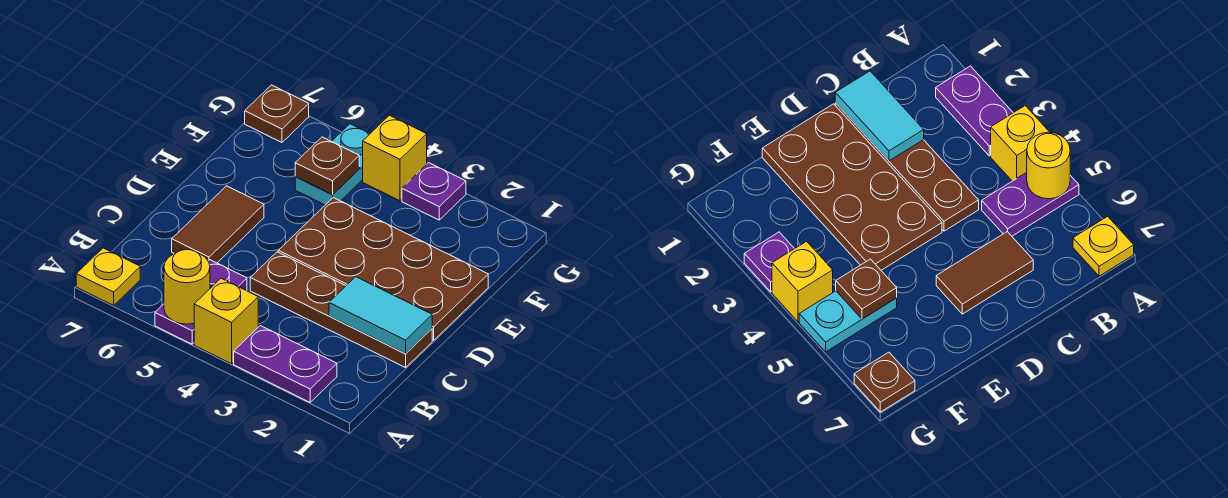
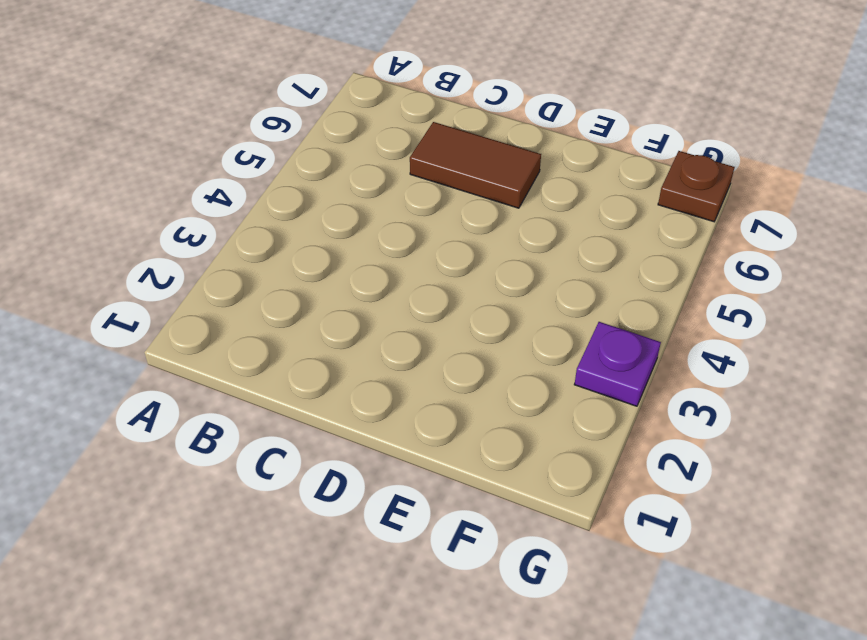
none -> purple 1x2 plate [234,326,337,402]
none -> yellow 1x1 brick [194,278,258,364]
none -> purple 1x2 plate [155,260,247,344]

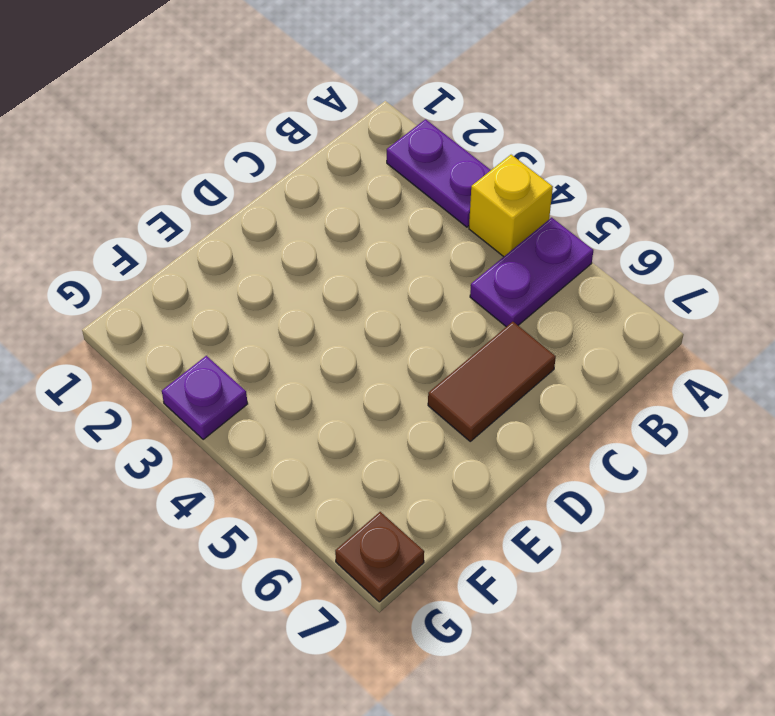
none -> yellow 1x1 plate [76,248,140,305]
none -> brown 1x4 plate [250,252,432,368]
none -> brown 2x4 plate [278,198,488,340]

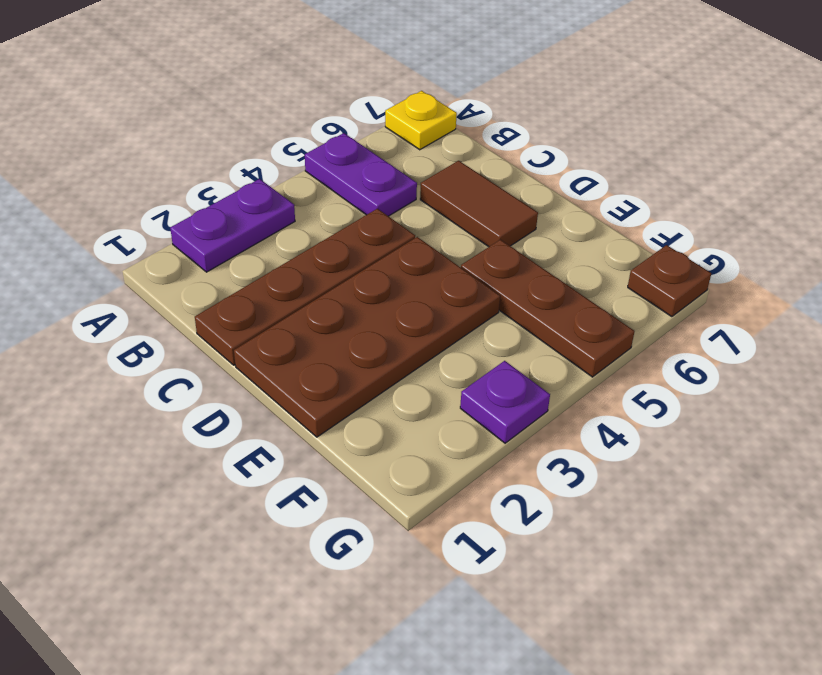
brown 1x3 plate [461,240,635,377] -> cyan 1x2 plate [295,124,370,205]
none -> yellow 1x1 brick [194,278,258,364]
none -> yellow 1x1 brick [363,115,427,201]
none -> yellow 1x1 round brick [164,250,210,324]

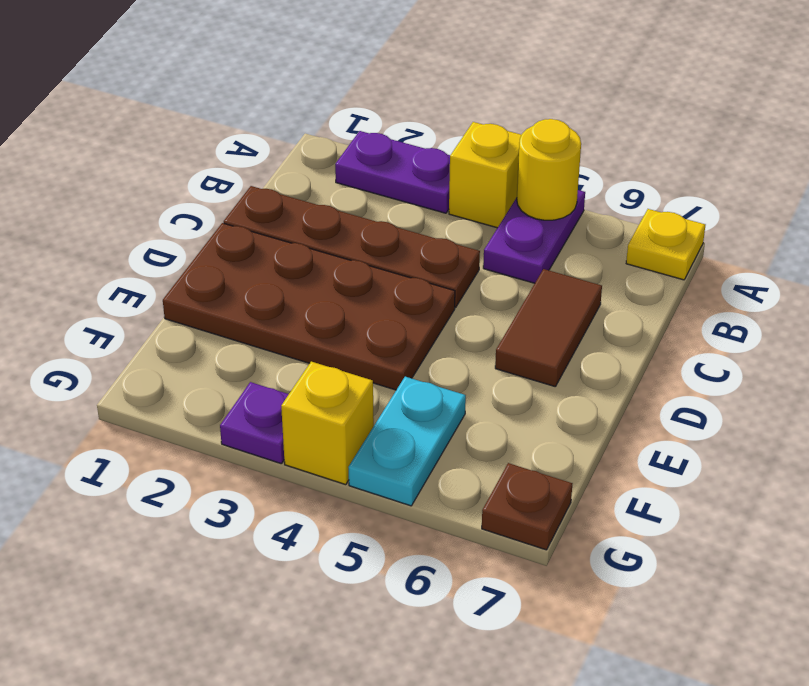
none -> cyan 1x2 tile [329,277,432,354]
none -> brown 1x1 plate [295,137,359,195]

